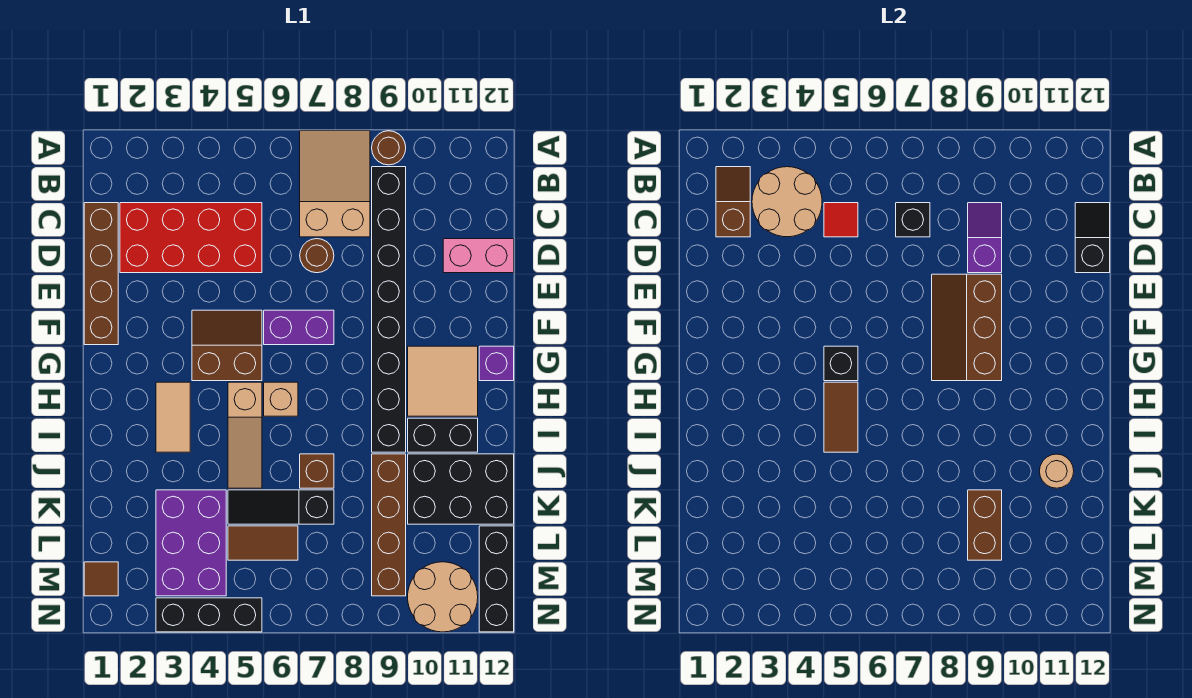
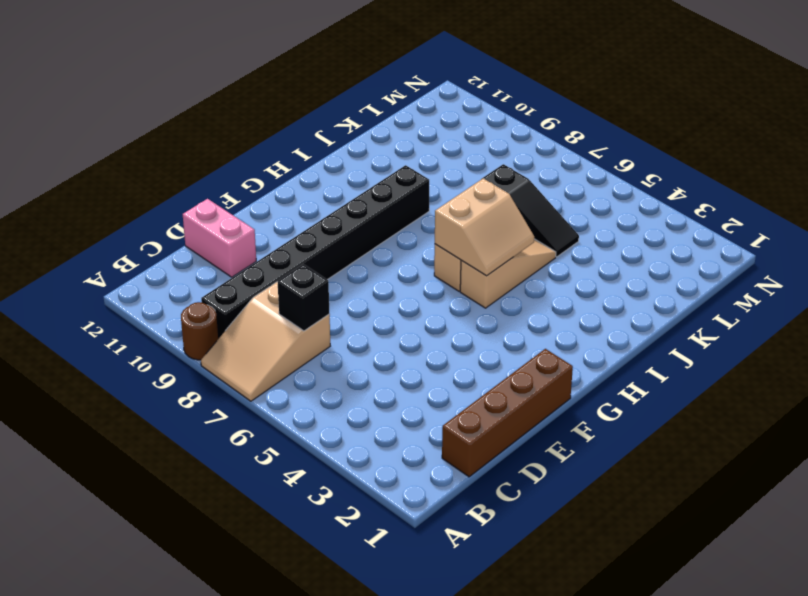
tan 2x2 slope [435,178,534,276] -> brown 1x2 tile [824,382,858,452]
none -> red 2x4 brick [120,203,262,273]
none -> brown 1x1 round brick [300,239,334,273]
none -> brown 2x2 slope [192,310,262,381]
none -> purple 1x2 brick [264,310,334,345]

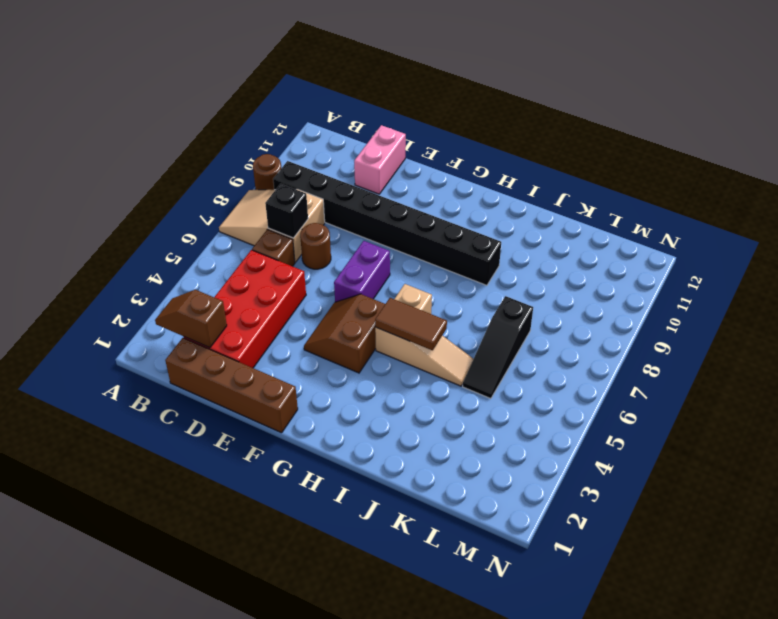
brown 1x1 brick [252,229,295,266] -> brown 1x1 brick moved to [300,454,334,488]
none -> tan 2x2 tile [408,346,478,416]
none -> purple 1x1 brick [479,346,514,381]
none -> tan 1x2 tile [156,382,190,452]
none -> black 1x2 brick [408,418,478,452]

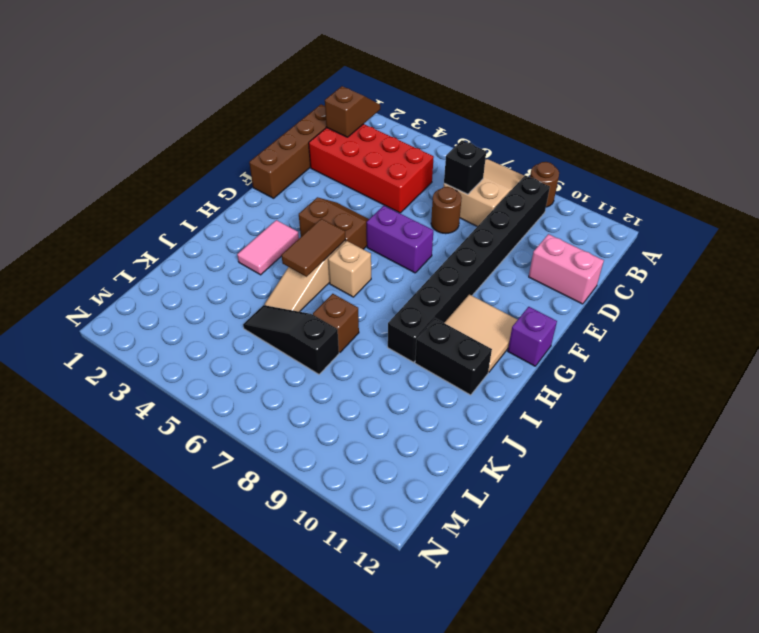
pink 1x2 tile [237,220,299,275] -> tan 1x2 tile [156,382,190,452]
none -> brown 1x4 brick [372,454,406,596]
none -> black 2x3 brick [408,454,514,524]
none -> purple 2x3 brick [156,490,226,596]
none -> brown 1x2 tile [228,526,298,560]

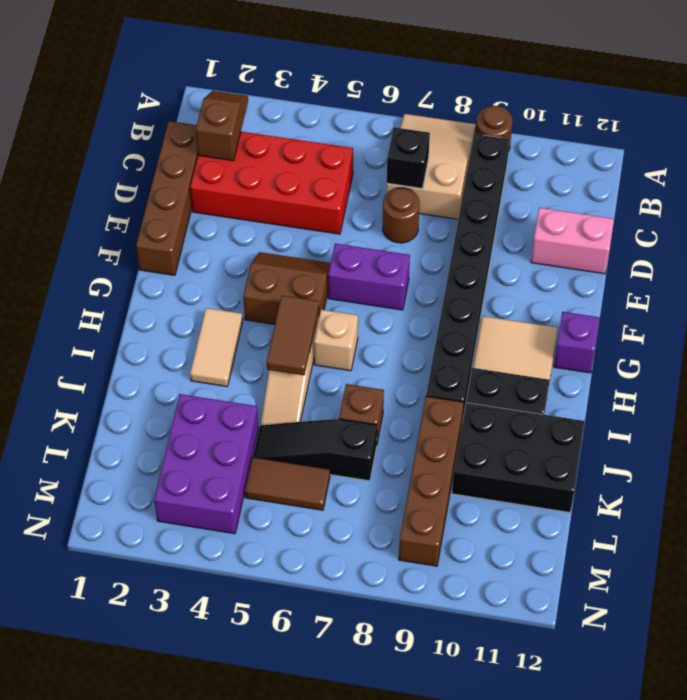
none -> black 1x3 brick [479,526,514,632]
none -> brown 1x1 tile [84,562,118,596]
none -> tan 2x2 round brick [408,562,478,632]
none -> black 1x3 brick [156,598,262,632]

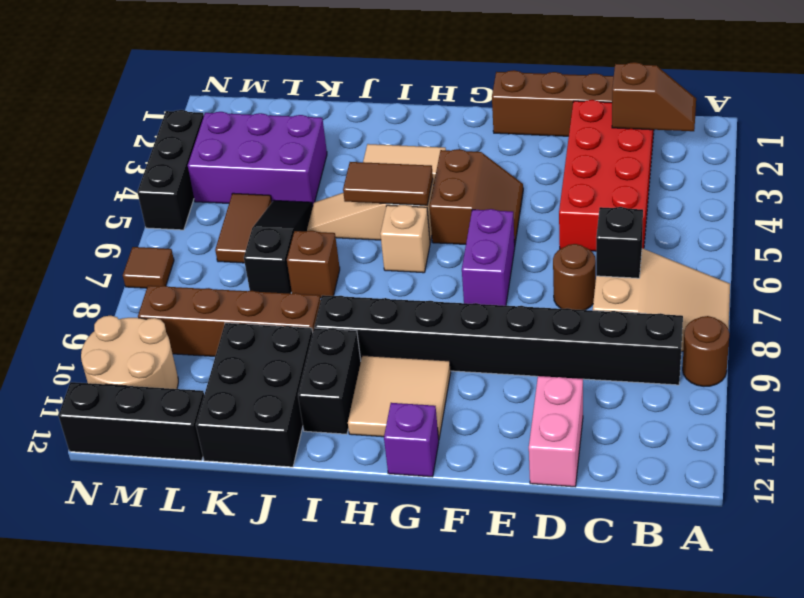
brown 1x1 tile [123,247,174,288] -> brown 1x1 tile moved to [84,562,118,596]
none -> tan 2x2 round brick [752,167,822,237]
none -> red 1x1 tile [824,203,858,237]
none -> purple 1x2 slope [968,203,1002,273]
none -> black 1x2 slope [1075,203,1110,273]

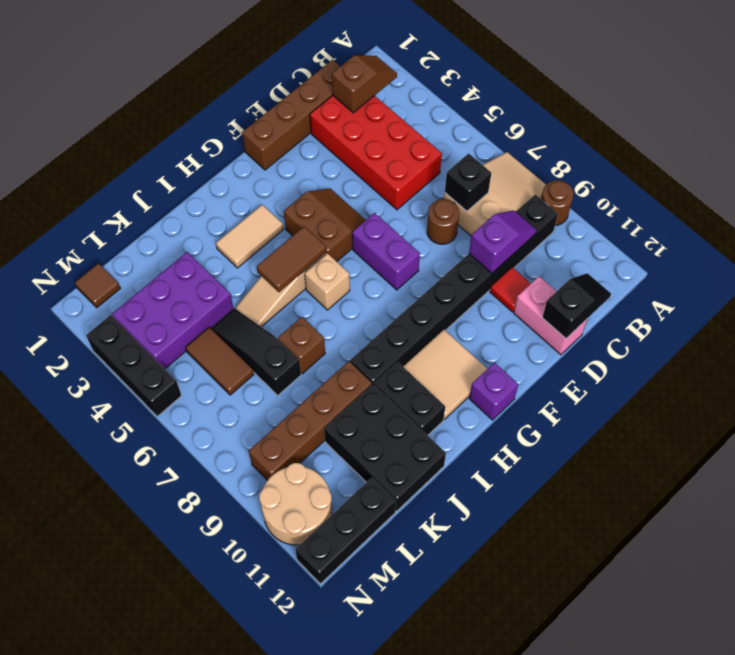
red 1x1 tile [490,267,531,312] -> red 1x1 tile moved to [824,203,858,237]
none -> tan 2x2 round brick [752,167,822,237]
none -> brown 2x3 slope [932,274,1002,381]
none -> black 1x1 brick [824,346,858,381]
none -> tan 1x1 round brick [1039,454,1074,488]

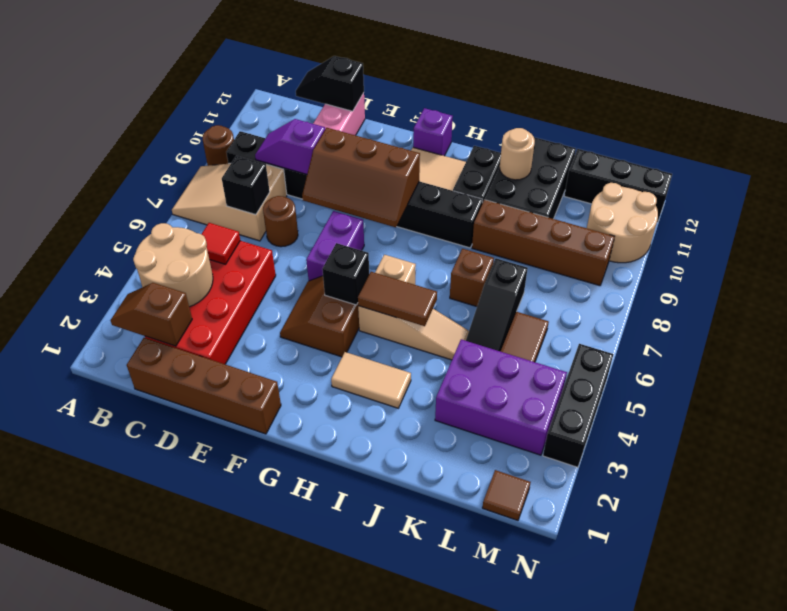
none -> brown 1x2 brick [968,490,1002,560]

